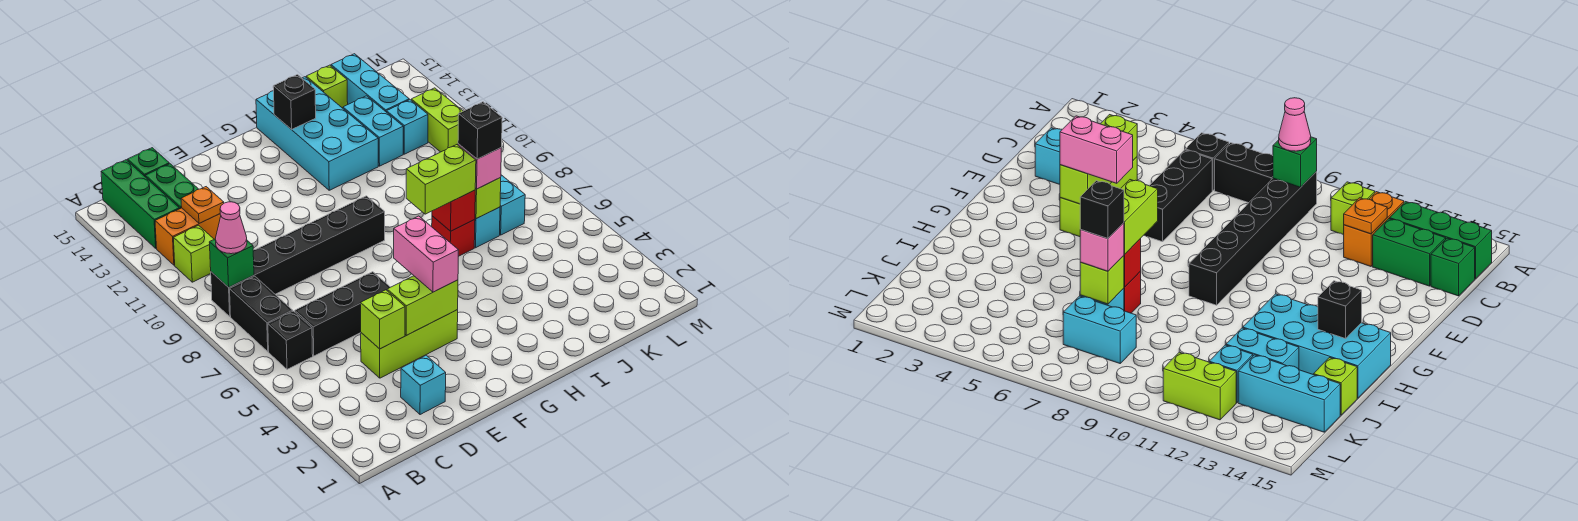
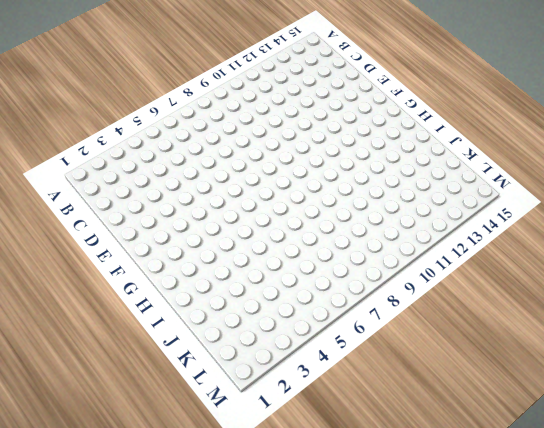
none -> black 1x1 brick [268,311,313,369]
none -> black 1x2 brick [230,276,293,352]
none -> black 1x6 brick [211,196,385,316]
none -> lime 1x1 brick [173,225,214,282]

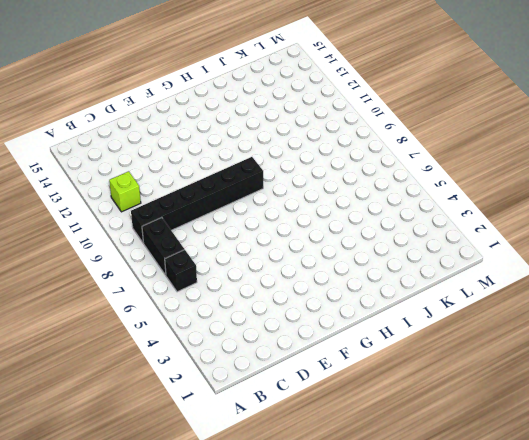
none -> orange 1x2 brick [155,208,221,265]
none -> green 1x3 brick [101,160,179,248]
none -> black 1x3 brick [295,272,390,356]
none -> green 1x2 brick [145,164,198,209]

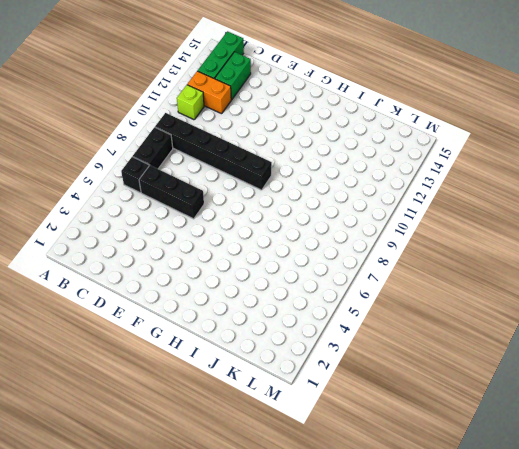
none -> green 1x1 brick [127,148,169,176]
none -> cyan 1x1 brick [401,355,446,415]
none -> lime 1x3 brick [361,310,458,378]
none -> cyan 2x4 brick [256,77,378,190]

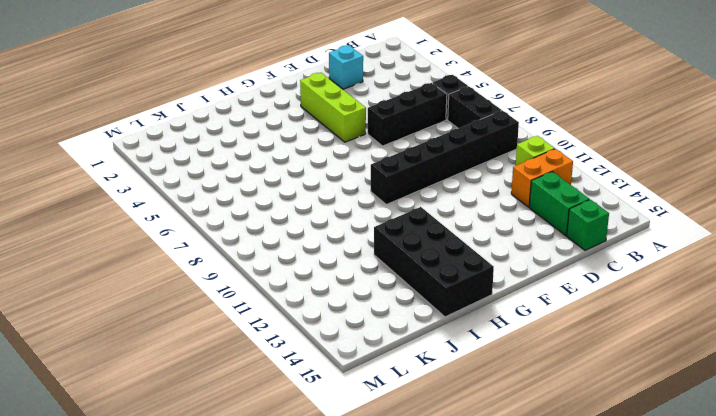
lime 1x3 brick [300,73,366,142] -> lime 1x3 brick turned to [361,310,458,378]
black 2x4 brick [374,207,494,317] -> cyan 2x4 brick [256,77,378,190]
none -> green 1x3 brick [101,160,179,248]
none -> red 1x1 brick [432,216,475,256]
none -> cyan 1x1 brick [474,207,500,248]
none -> cyan 1x2 brick [343,96,403,166]

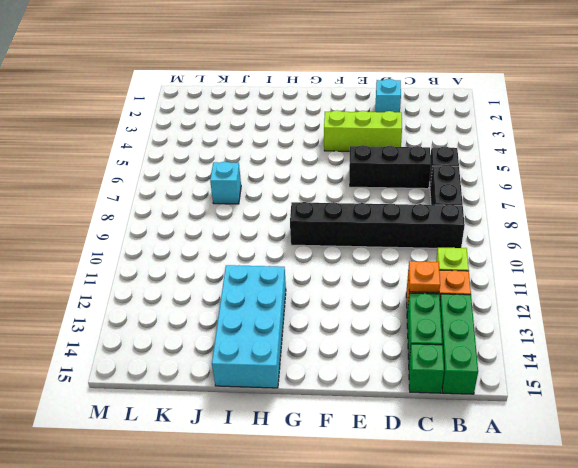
none -> red 1x1 brick [432,216,475,256]
none -> cyan 1x2 brick [343,96,403,166]
none -> lime 1x1 brick [306,65,348,108]
none -> cyan 1x2 brick [500,175,525,235]

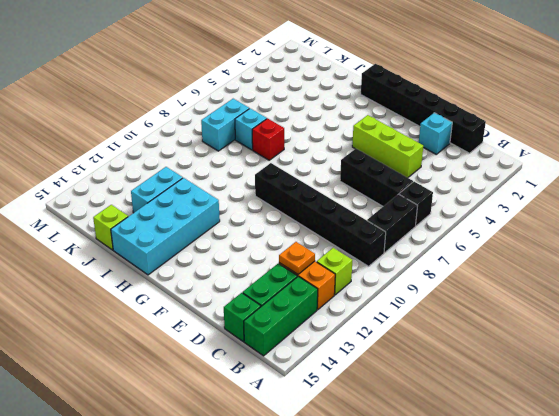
black 1x6 brick [361,64,486,153] -> none
none -> cyan 1x1 brick [387,100,428,154]
none -> cyan 1x3 brick [331,54,409,112]
none -> lime 1x2 brick [411,88,463,152]
none -> green 1x1 brick [209,239,254,287]

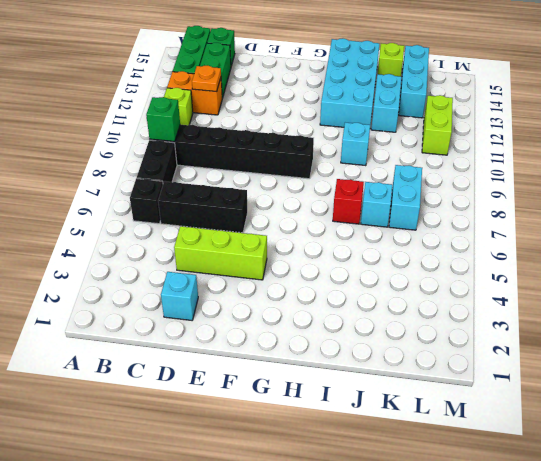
cyan 1x1 brick [341,123,370,166] -> cyan 1x1 brick moved to [387,100,428,154]
none -> lime 1x1 brick [360,290,405,349]
none -> lime 1x2 brick [387,276,458,335]
none -> black 1x1 brick [273,75,316,130]
none -> red 1x1 brick [432,190,475,231]

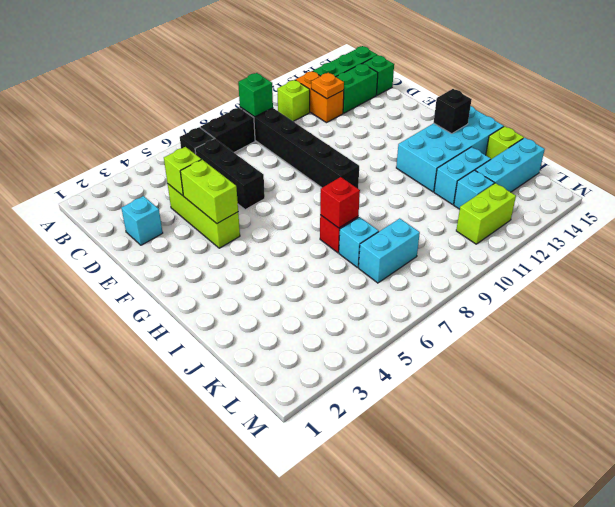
none -> lime 1x1 brick [475,178,501,219]
none -> pink 1x1 cone [215,202,247,254]
none -> pink 1x2 brick [394,216,458,292]
none -> lime 1x2 brick [406,145,476,214]

